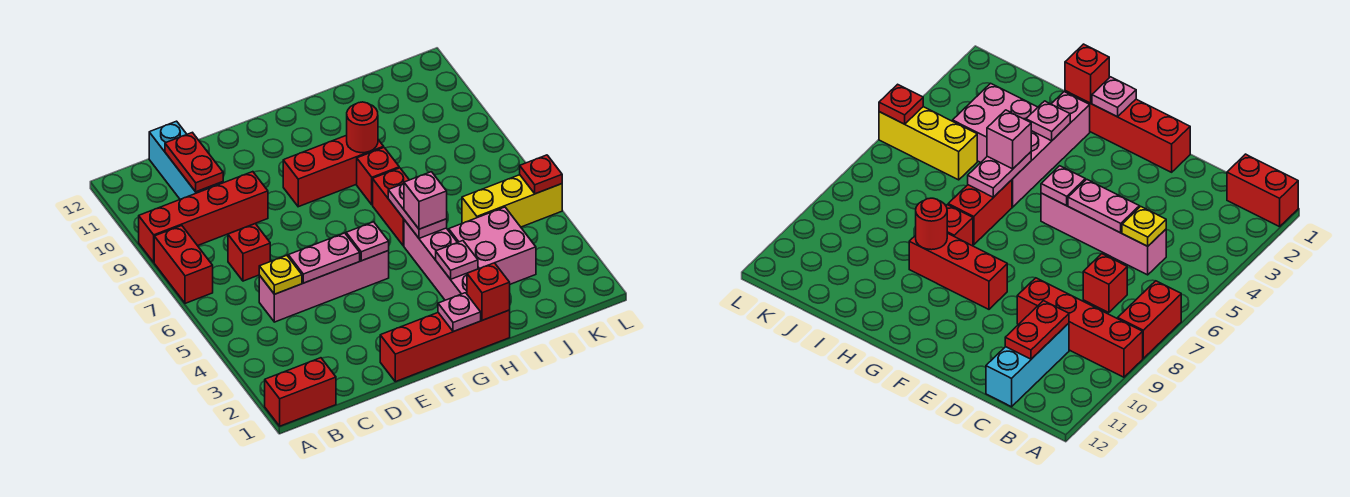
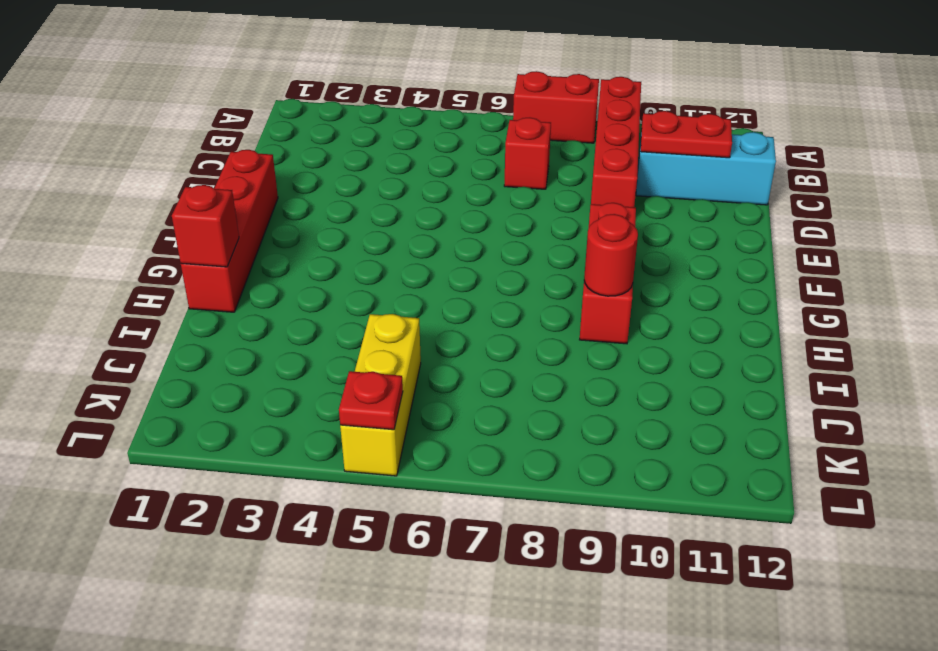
none -> red 1x2 brick [265,358,336,426]
none -> pink 1x4 brick [259,251,389,322]
none -> pink 1x4 brick [404,220,467,300]

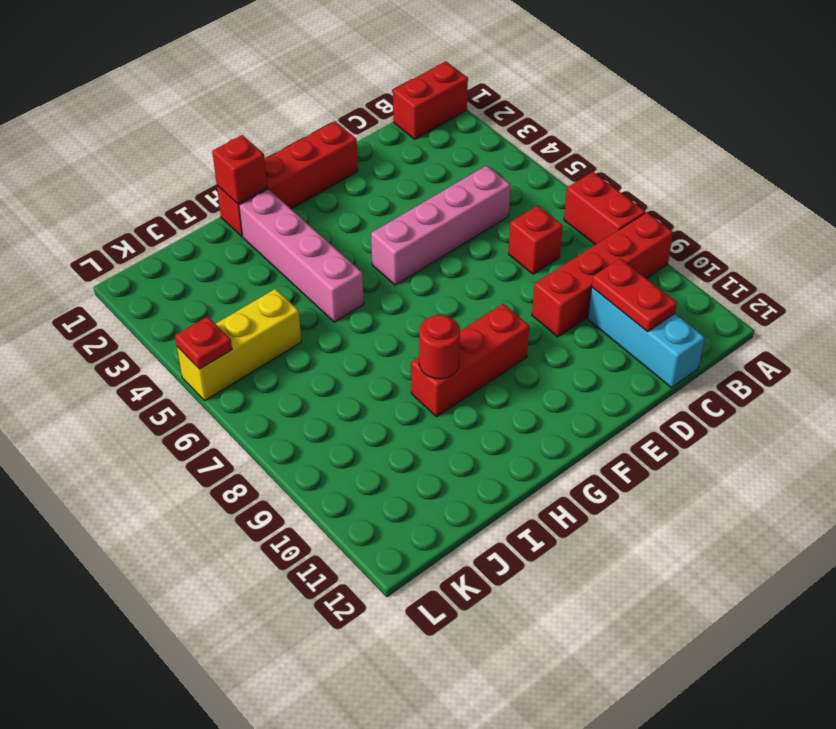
none -> red 1x2 brick [373,168,409,246]
none -> red 1x1 brick [357,148,399,205]
none -> pink 2x2 brick [448,207,536,284]

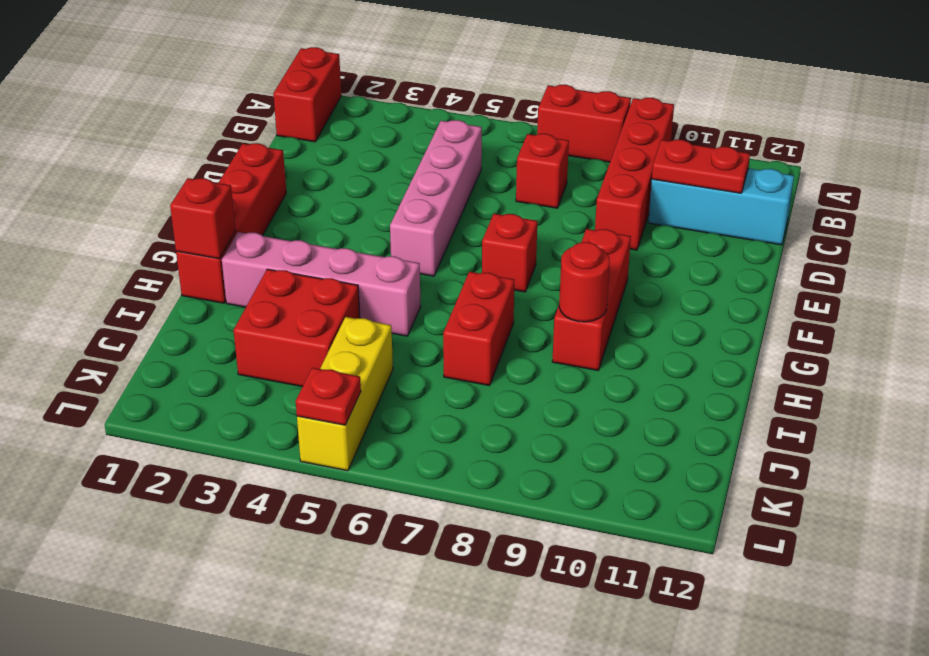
red 1x1 brick [482,214,537,292] -> red 1x1 brick moved to [357,148,399,205]
red 1x2 brick [443,272,514,386] -> red 1x2 brick turned to [373,168,409,246]
red 2x2 brick [233,269,360,387] -> pink 2x2 brick [448,207,536,284]
none -> yellow 1x1 plate [259,255,302,294]
none -> pink 1x2 plate [288,233,360,283]
none -> pink 1x1 plate [346,222,389,261]

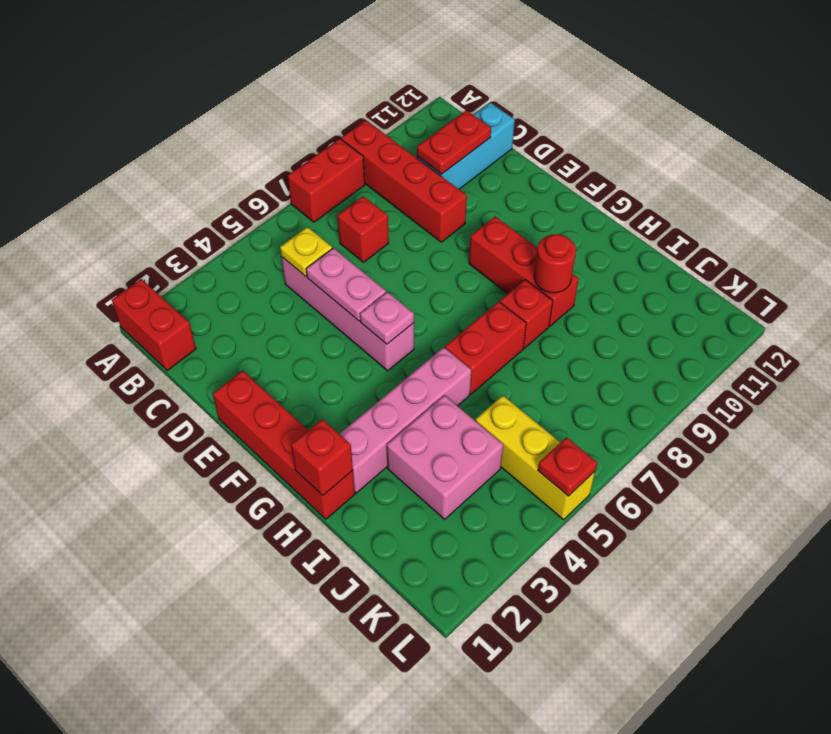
none -> pink 1x1 plate [438,293,481,332]
none -> pink 1x1 plate [436,241,478,279]
none -> pink 1x2 plate [388,184,447,238]

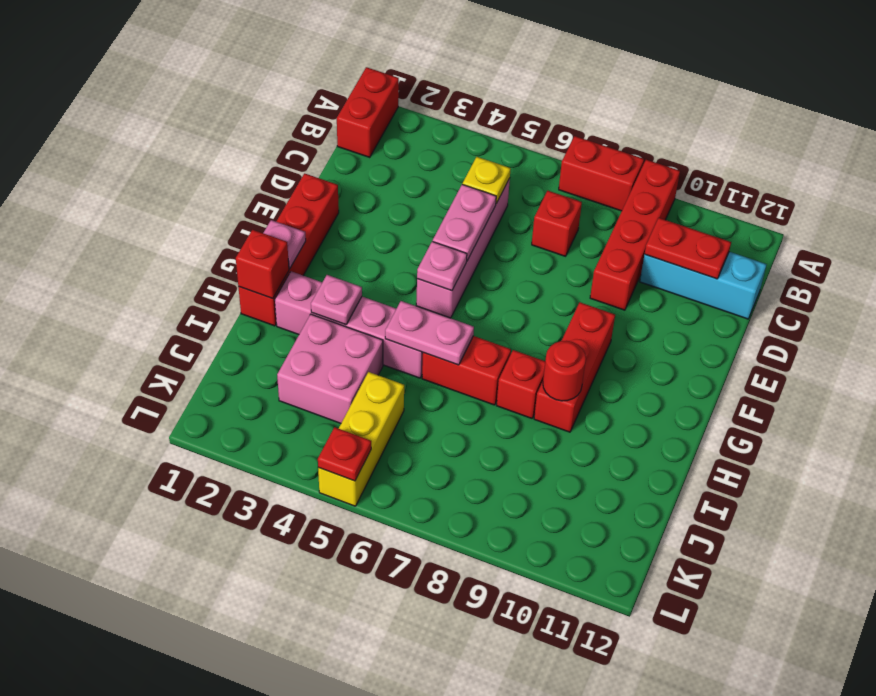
none -> pink 1x1 brick [404,172,447,229]

